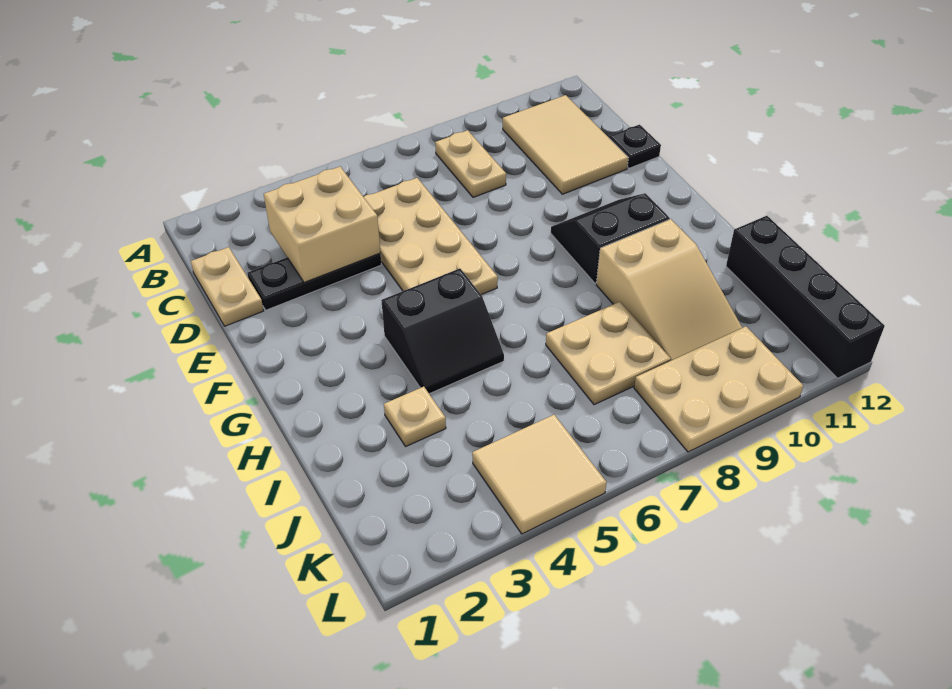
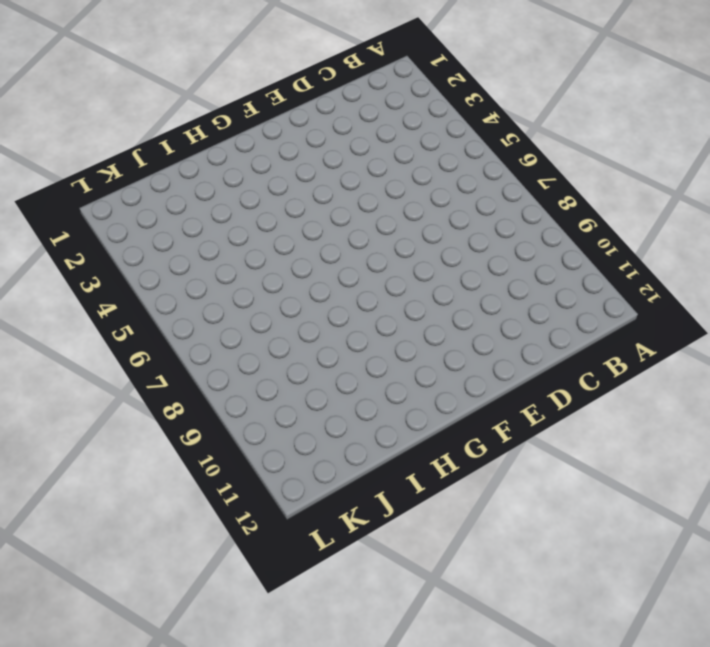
none -> tan 1x2 plate [435,130,506,197]
none -> tan 2x3 tile [503,95,628,194]
none -> tan 1x2 plate [191,247,264,326]

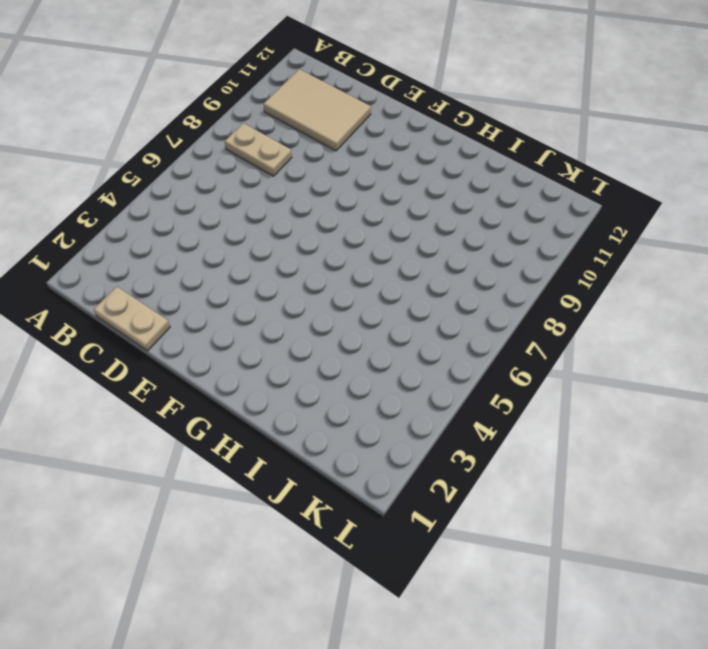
none -> tan 2x4 plate [364,178,498,295]
none -> black 1x3 plate [247,254,381,310]
none -> black 1x1 plate [609,125,661,168]

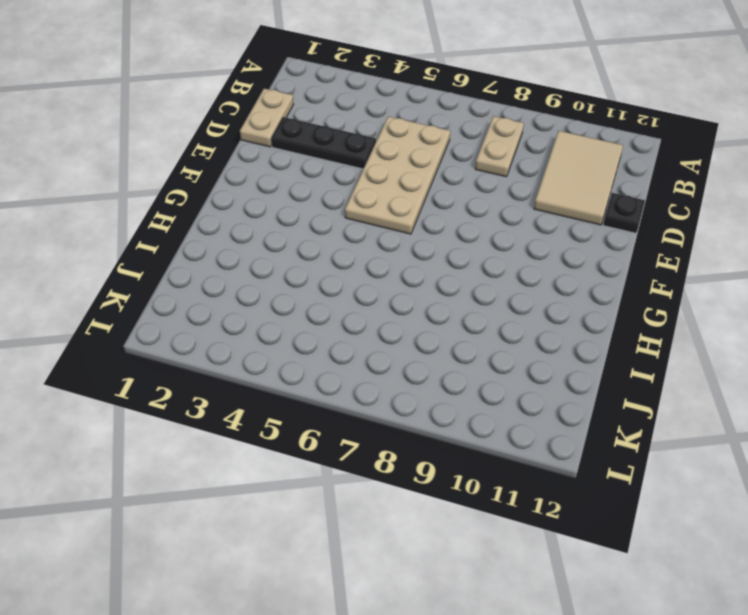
none -> black 2x2 slope [551,193,670,283]
none -> black 2x2 slope [381,269,504,394]
none -> tan 2x3 slope [596,219,742,361]

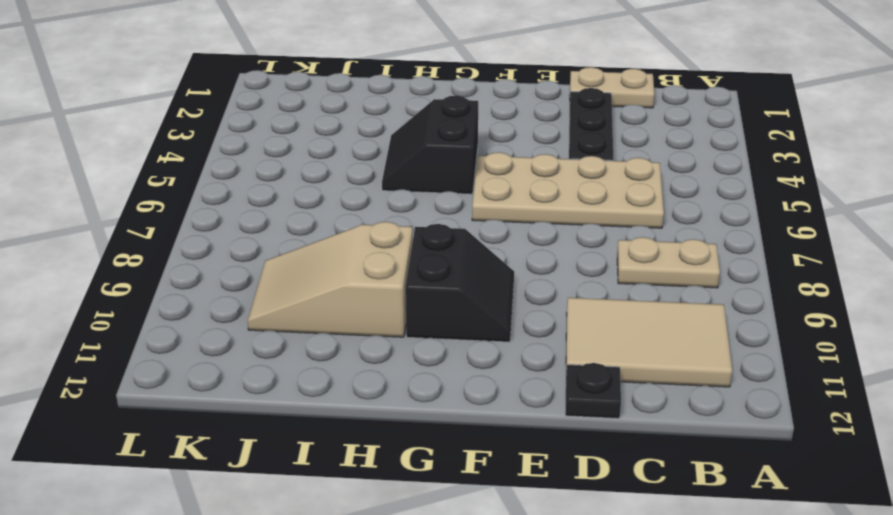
none -> tan 1x1 plate [384,387,446,446]
none -> tan 2x2 plate [546,302,671,405]
none -> black 1x4 brick [726,216,885,378]

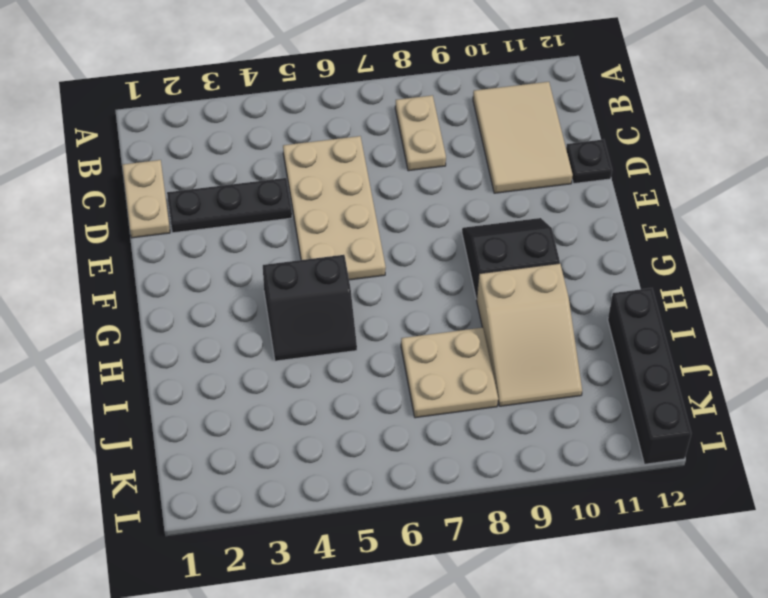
none -> tan 1x1 plate [384,387,446,446]
none -> tan 2x2 tile [472,415,607,534]
none -> tan 2x3 plate [634,326,803,452]

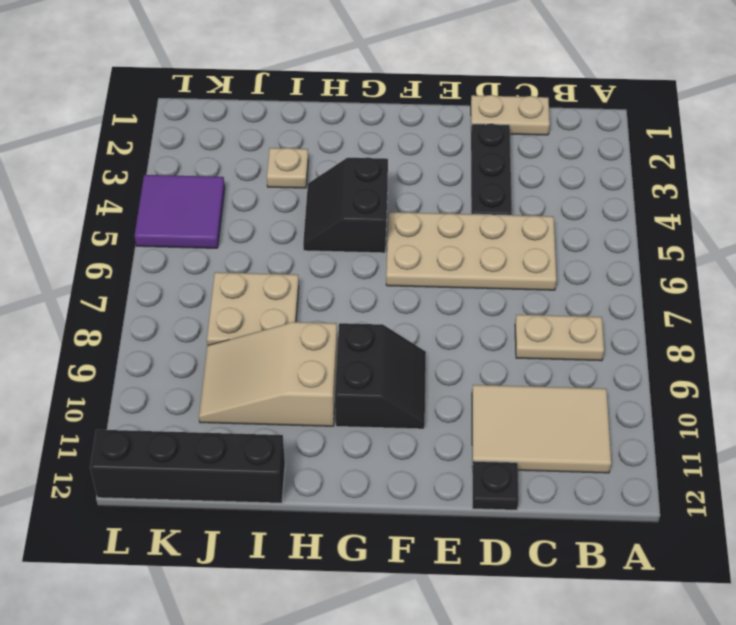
purple 2x2 tile [135,175,225,248] -> tan 2x2 tile [472,415,607,534]
none -> tan 2x3 plate [634,326,803,452]
none -> tan 2x2 brick [264,167,380,283]

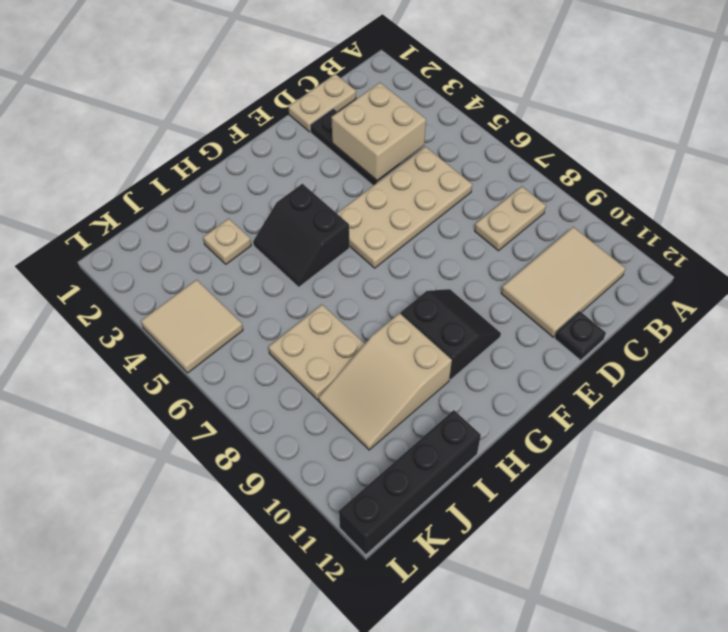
none -> tan 2x3 plate [634,326,803,452]

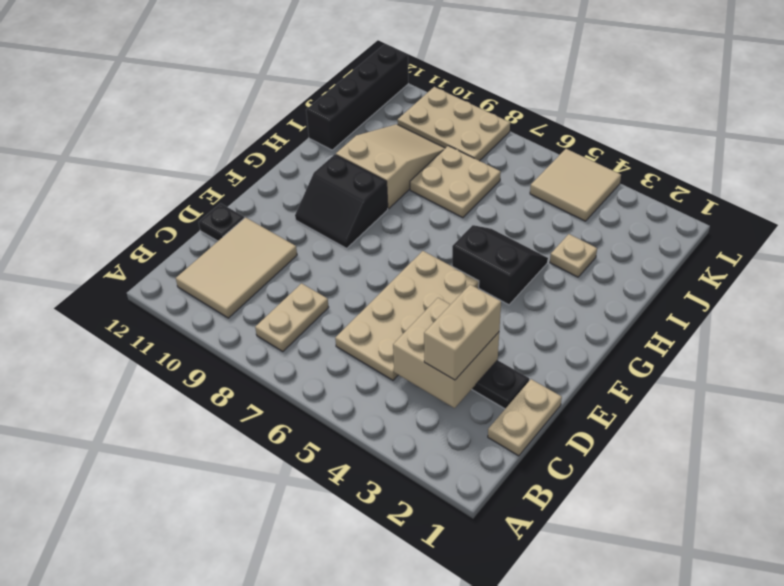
tan 1x2 brick [424,285,501,380] -> none

